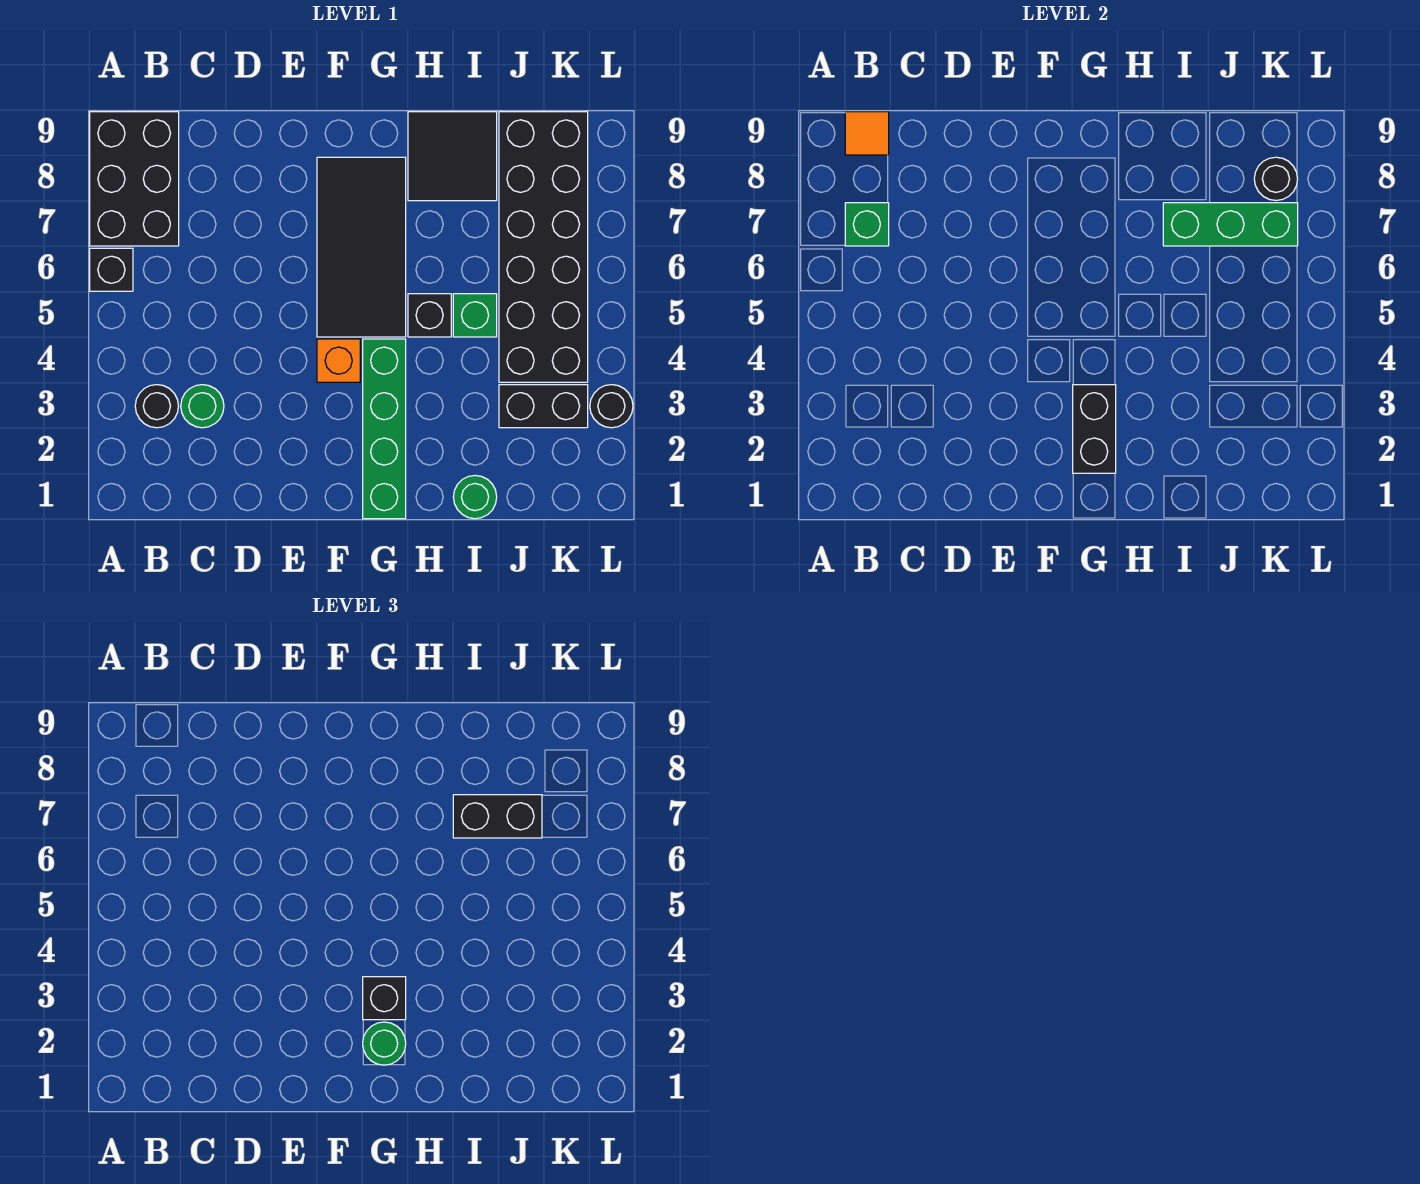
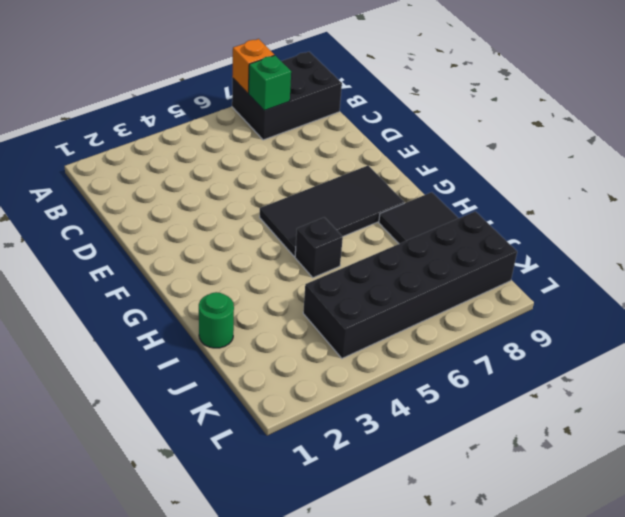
orange 1x1 brick [232,39,274,93] -> orange 1x1 brick moved to [317,339,360,382]
none -> black 1x1 brick [90,248,133,291]
none -> black 1x1 round brick [135,385,178,428]
none -> green 1x1 round brick [181,385,224,428]

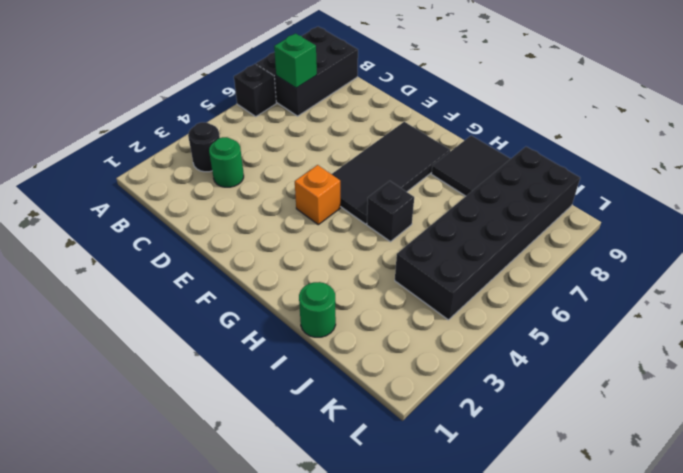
none -> green 1x4 brick [363,339,406,519]
none -> green 1x1 brick [453,294,497,337]
none -> black 1x2 brick [499,385,588,428]

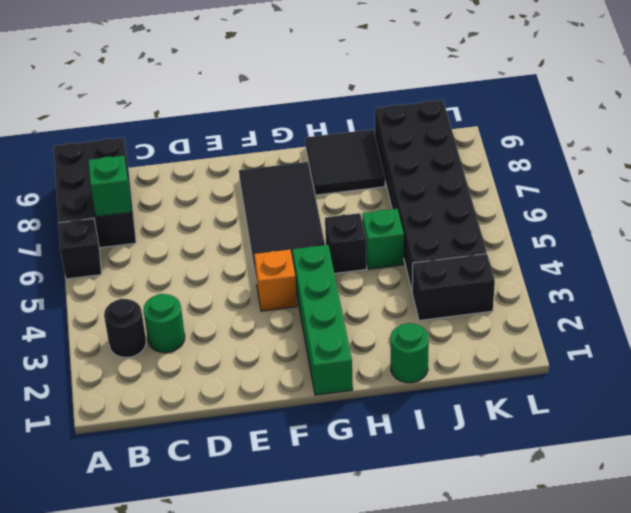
none -> black 1x1 round brick [590,385,633,428]
none -> orange 1x1 tile [845,112,889,155]
none -> black 1x2 brick [1073,385,1116,473]

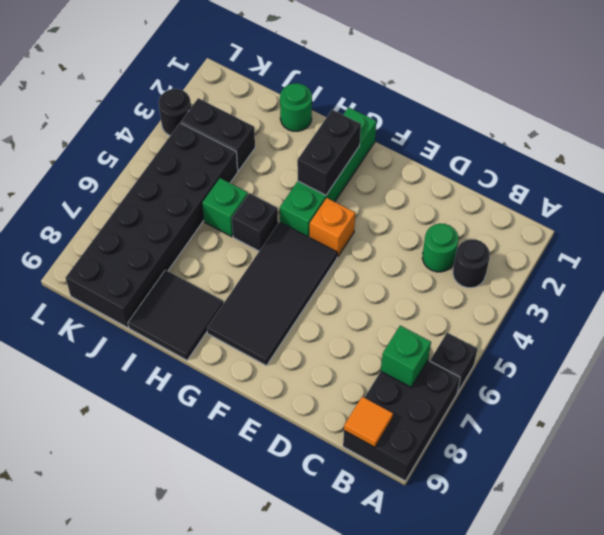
none -> green 1x3 brick [1163,203,1298,246]
none -> black 1x1 round brick [1254,157,1298,200]
none -> green 1x1 round brick [363,1022,406,1065]

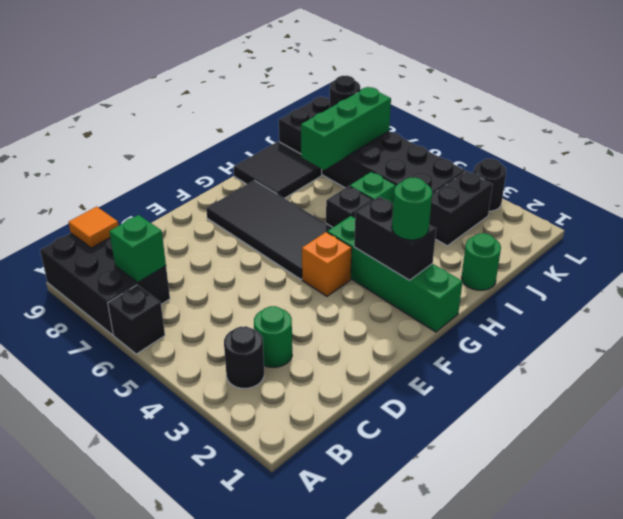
none -> black 1x1 brick [363,977,406,1020]
none -> black 1x2 brick [453,795,542,838]

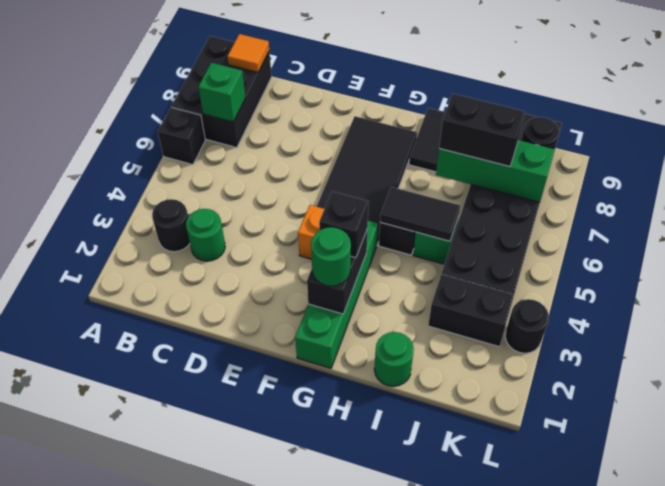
black 1x2 tile [380,187,461,241] -> none

